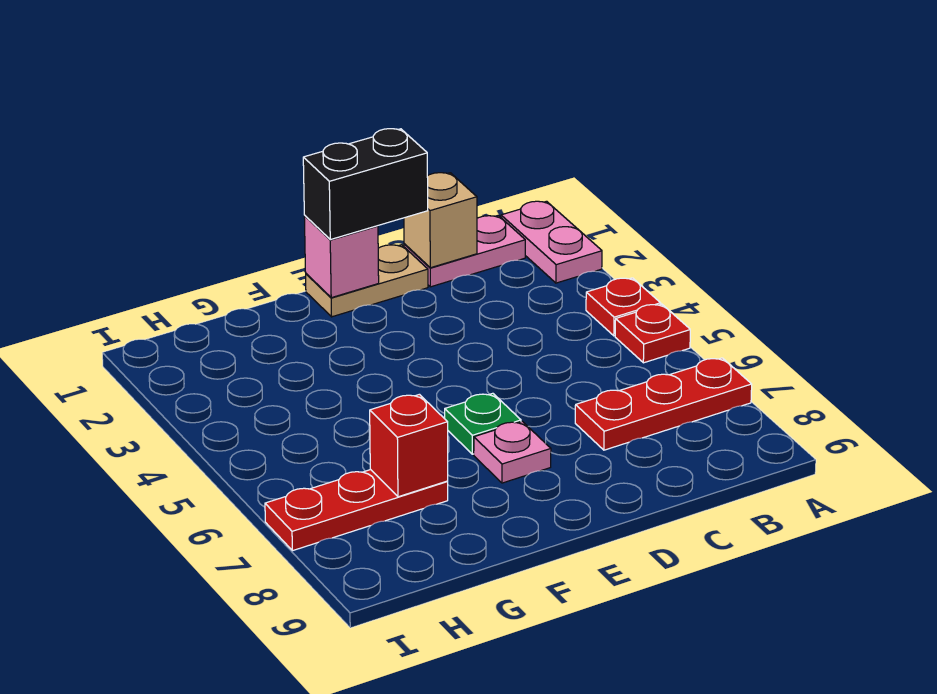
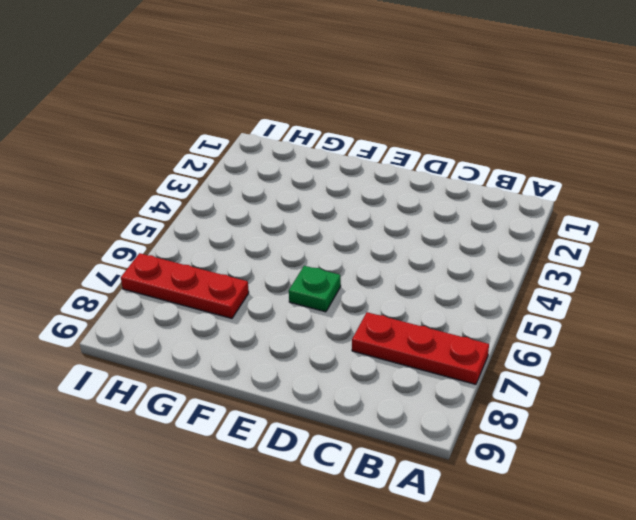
none -> pink 1x2 plate [501,201,602,283]
none -> red 1x1 plate [586,278,661,336]
none -> red 1x1 plate [615,304,690,363]

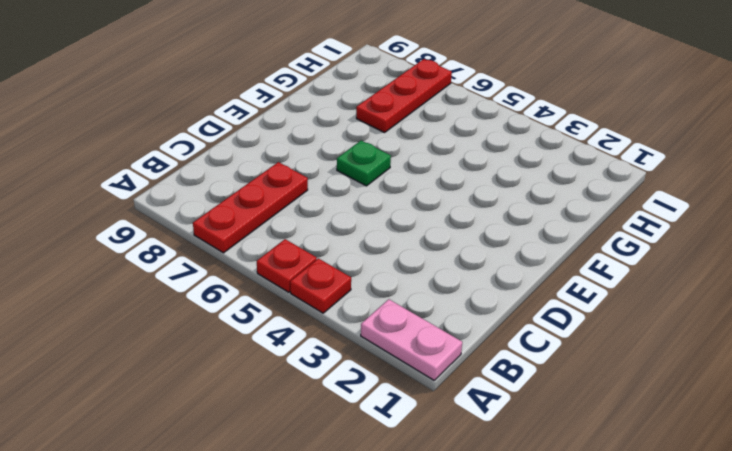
none -> pink 1x2 plate [404,216,525,287]
none -> tan 1x2 plate [306,245,428,317]
none -> pink 1x1 plate [474,421,551,483]

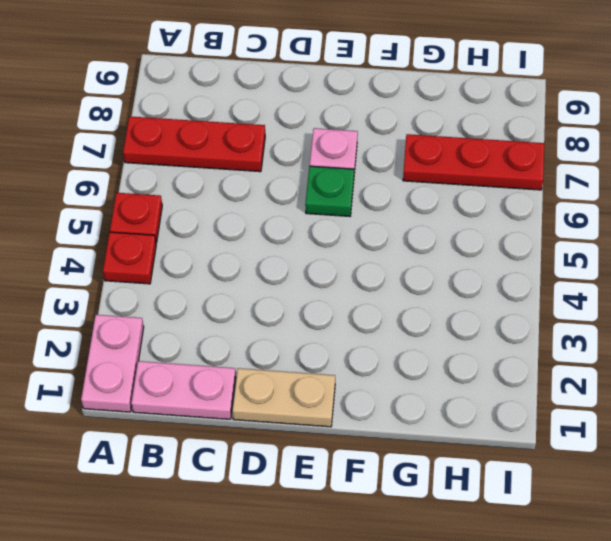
none -> tan 1x1 brick [404,173,477,268]
none -> pink 1x1 brick [304,216,379,298]
none -> red 1x1 brick [370,394,448,497]

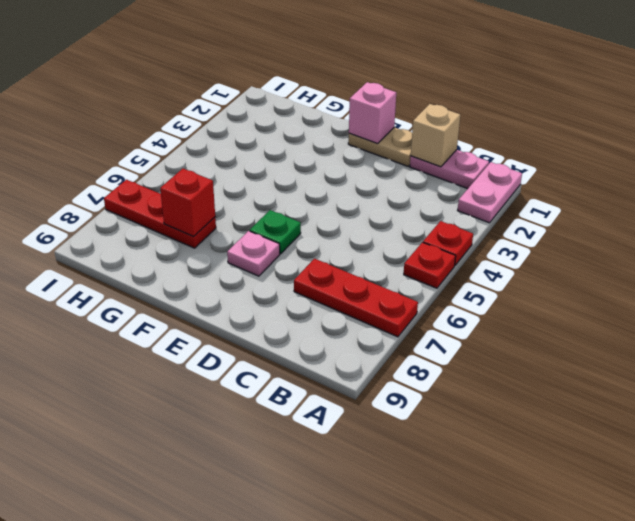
none -> black 1x2 brick [303,129,428,240]

